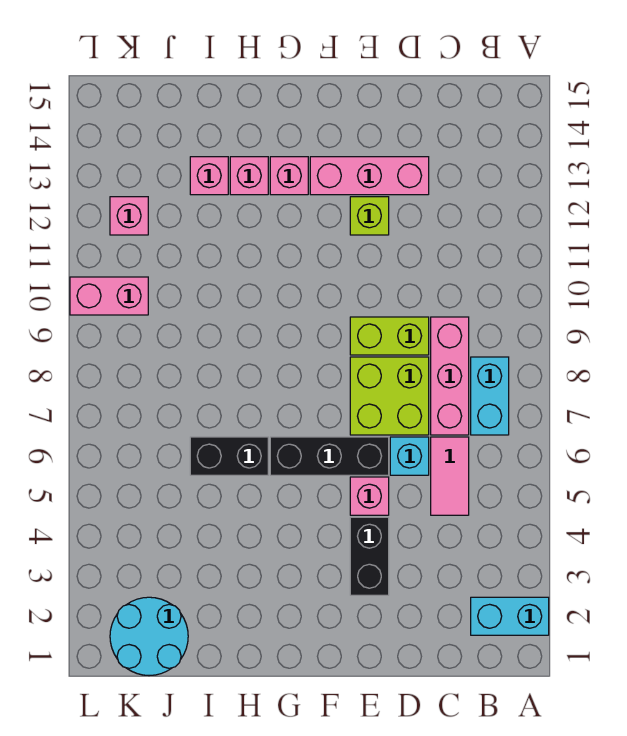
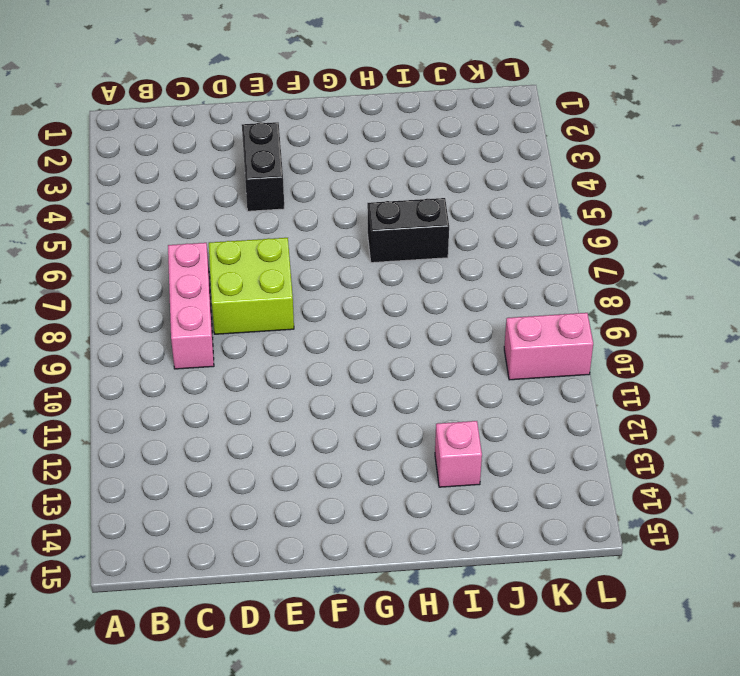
none -> cyan 1x2 brick [471,597,549,635]
none -> cyan 1x2 brick [471,357,509,435]
none -> pink 1x2 tile [431,437,469,515]

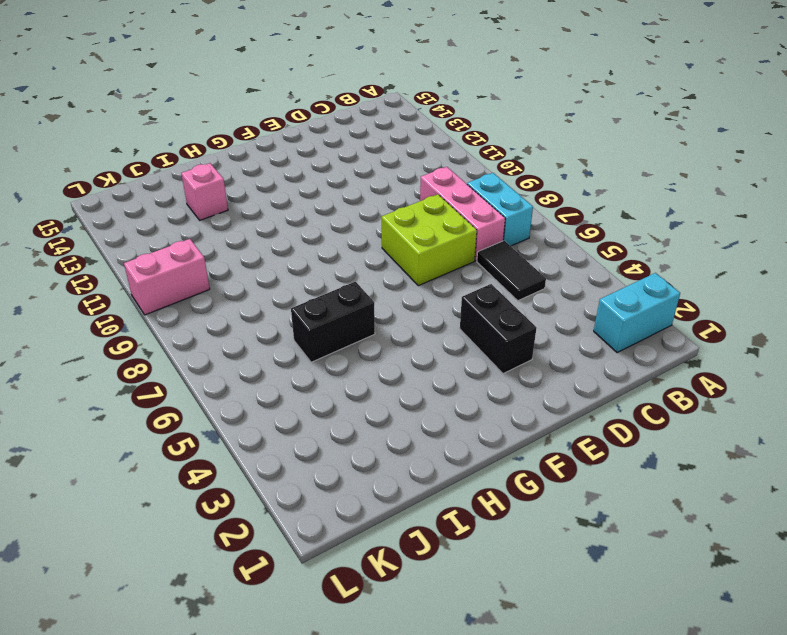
black 1x2 tile [477,241,546,301] -> pink 1x2 tile [431,437,469,515]
none -> cyan 1x1 brick [390,437,429,475]
none -> lime 1x2 brick [350,317,429,355]
none -> pink 1x3 brick [310,157,429,195]

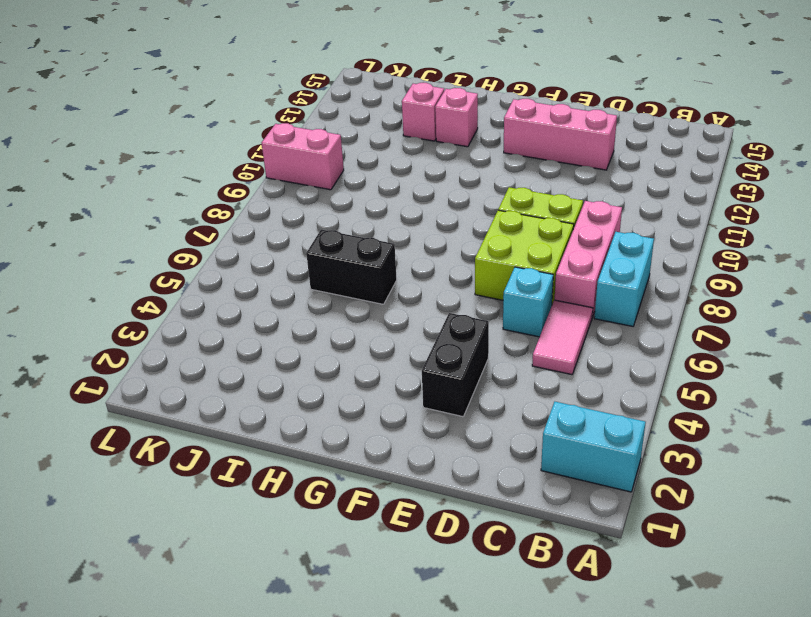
none -> pink 1x1 brick [350,477,389,515]
none -> black 1x3 brick [270,437,389,475]
none -> lime 1x1 brick [350,197,389,235]

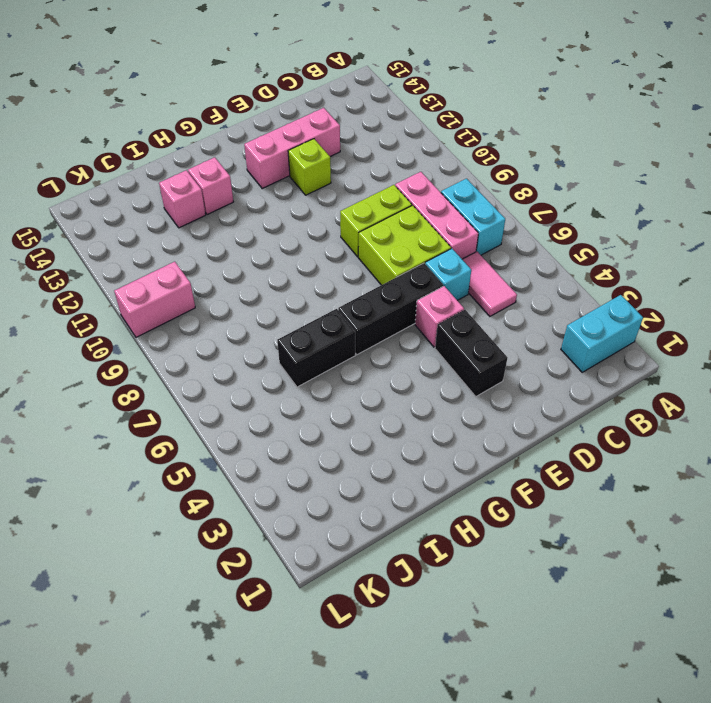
none -> pink 1x1 brick [270,157,308,195]
none -> cyan 2x2 round brick [110,597,188,676]
none -> pink 1x1 brick [110,197,148,235]

